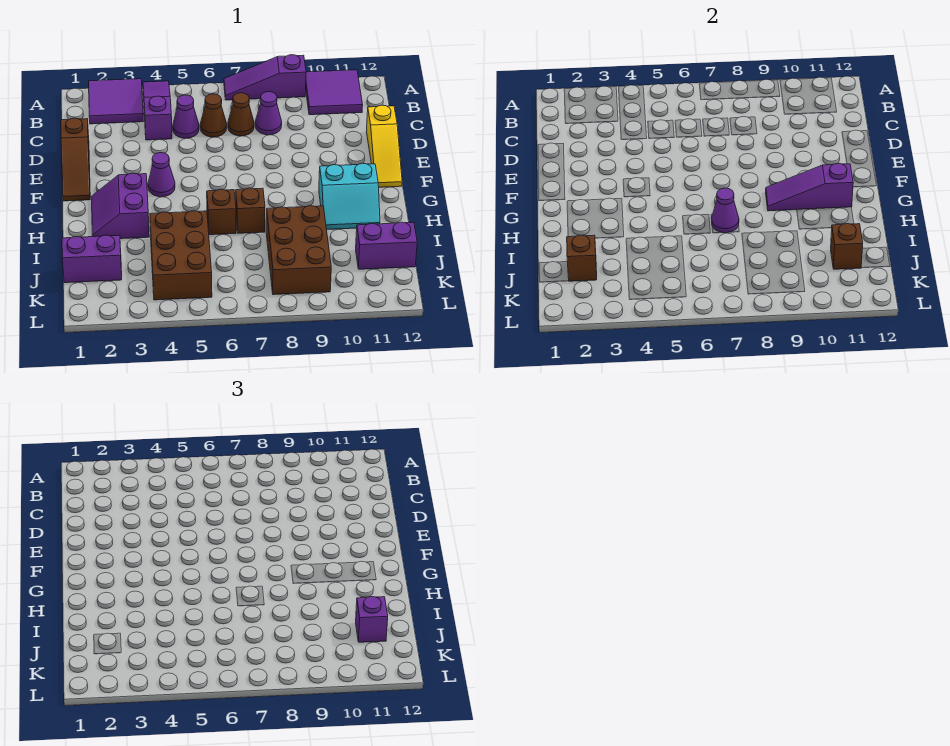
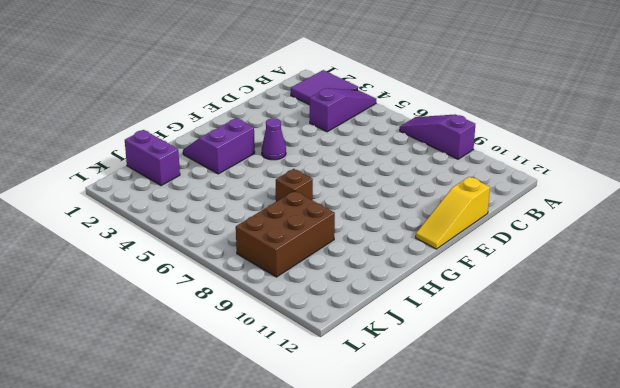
none -> purple 2x2 tile [306,70,363,115]
none -> purple 1x1 cone [173,95,199,138]
none -> brown 1x1 cone [200,94,227,137]

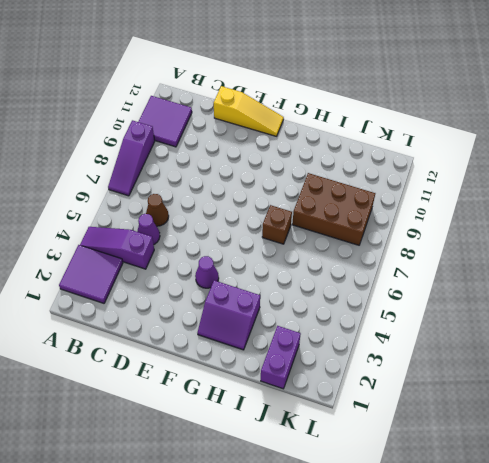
none -> brown 1x1 cone [228,93,254,136]
none -> purple 1x1 cone [255,92,282,135]
none -> brown 1x3 slope [61,118,90,201]

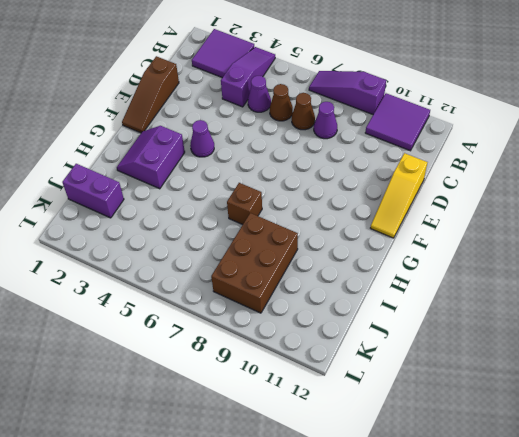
none -> cyan 2x2 slope [319,163,380,229]
none -> brown 1x1 brick [207,189,236,235]
none -> brown 2x3 brick [150,211,212,300]

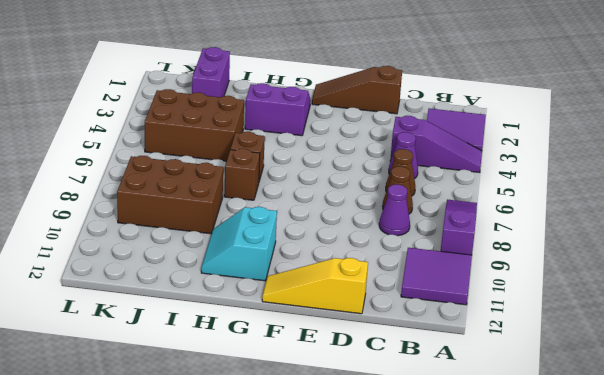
none -> purple 1x1 cone [148,153,175,197]
none -> purple 1x2 brick [356,222,417,269]
none -> purple 1x3 slope [766,163,853,211]

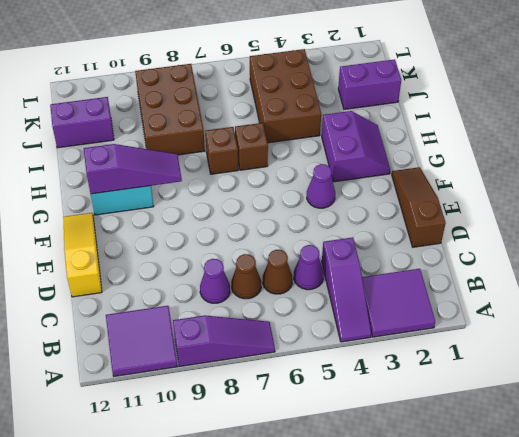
none -> purple 1x1 cone [712,188,739,233]
none -> brown 1x1 brick [567,235,597,281]
none -> brown 1x1 brick [831,224,863,269]

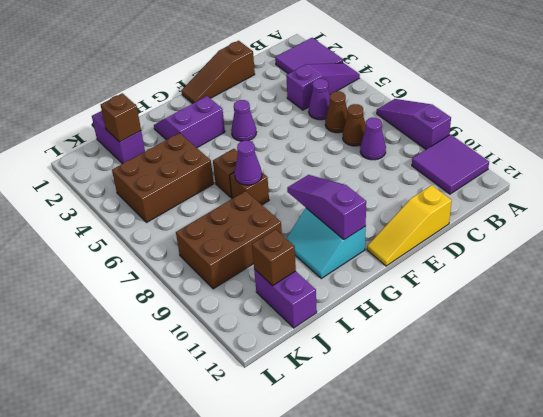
none -> purple 1x1 brick [356,597,388,642]

